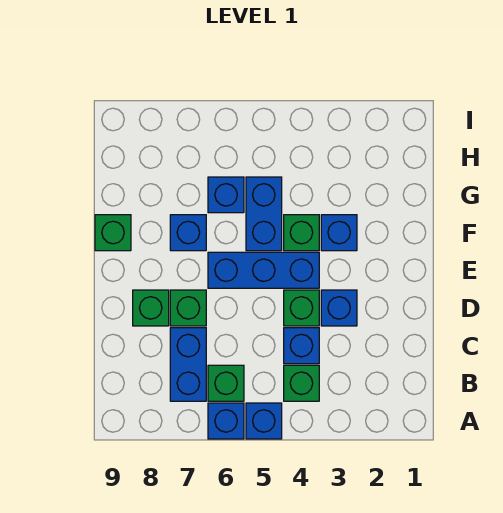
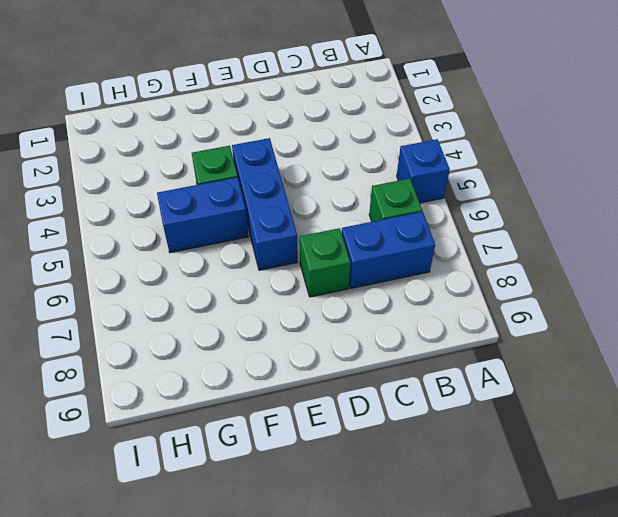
none -> blue 1x1 brick [208,403,244,439]
none -> green 1x1 brick [284,365,319,401]
none -> blue 1x1 brick [284,328,319,364]

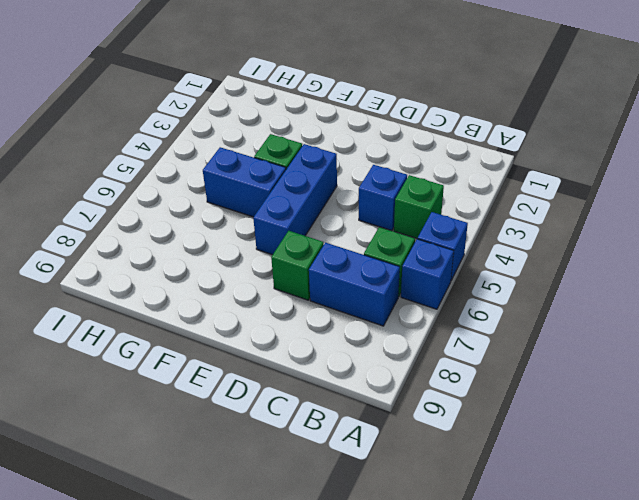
none -> blue 1x1 brick [321,290,357,326]
none -> green 1x1 brick [284,290,319,326]
none -> green 1x1 brick [133,290,169,326]

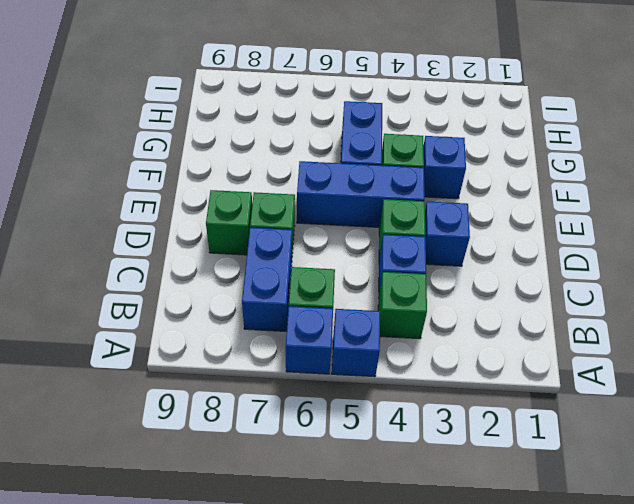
none -> blue 1x1 brick [170,215,206,251]
none -> green 1x1 brick [95,215,131,251]
none -> blue 1x1 brick [208,177,244,213]

